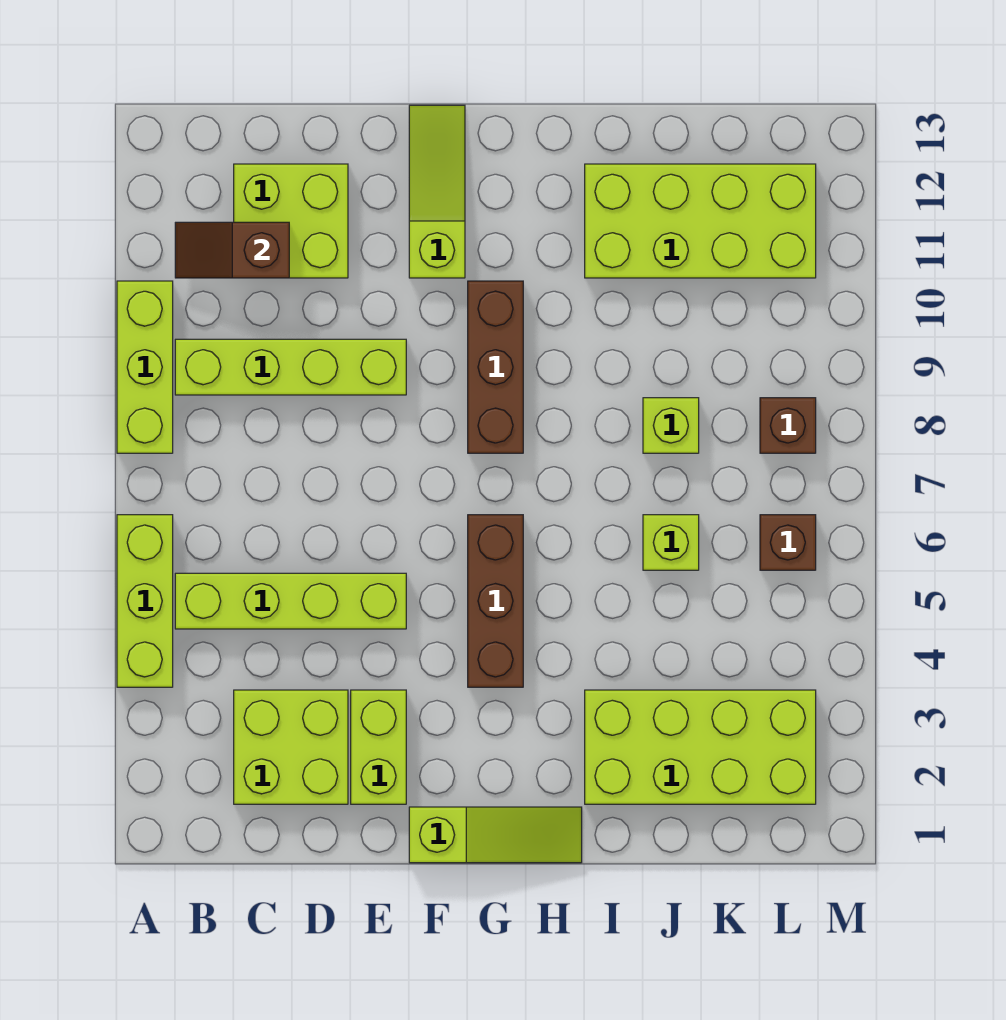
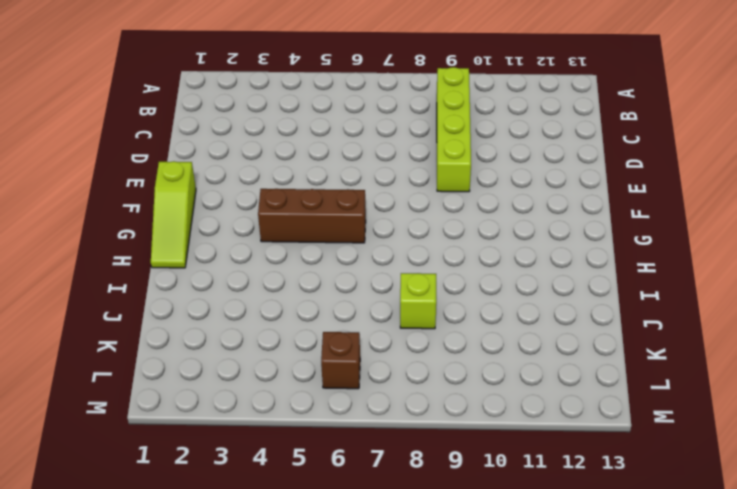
none -> lime 1x3 brick [117,515,173,687]
none -> lime 1x3 brick [117,281,173,453]
none -> lime 1x4 brick [175,573,406,629]

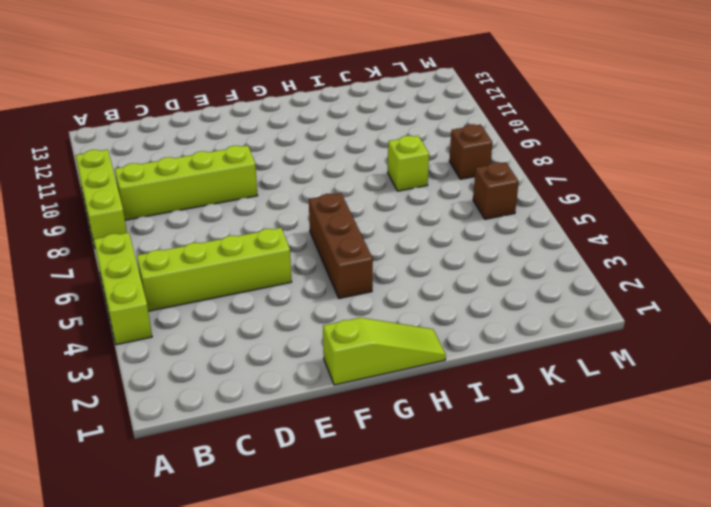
none -> lime 2x2 brick [234,690,348,804]
none -> lime 2x2 brick [234,164,348,278]
none -> lime 1x2 brick [351,690,406,804]

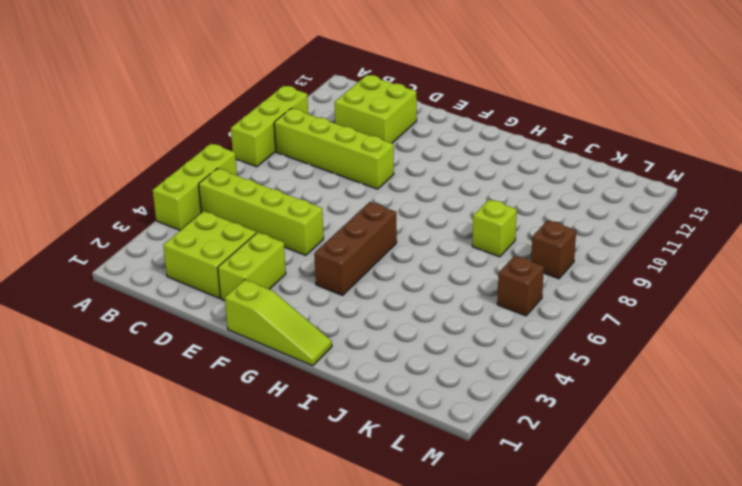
none -> lime 1x3 slope [409,105,465,278]
none -> brown 1x3 brick [468,281,523,453]
none -> lime 2x4 brick [585,690,816,804]

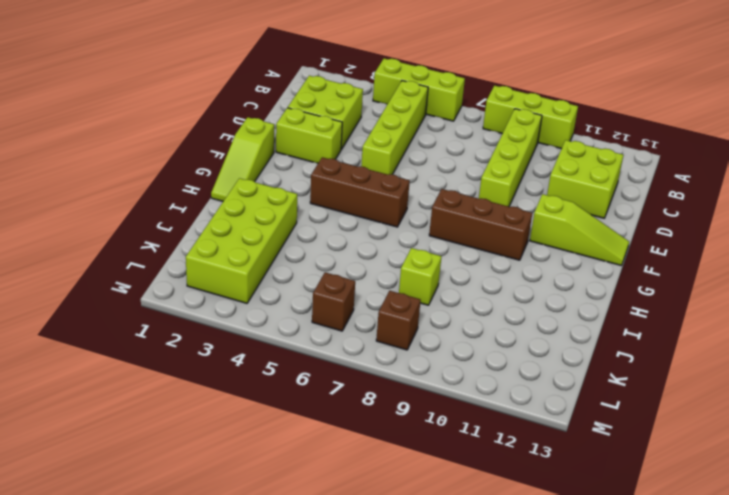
none -> lime 2x4 brick [585,164,816,278]
none -> lime 1x1 brick [643,515,699,570]
none -> brown 1x2 slope [175,222,289,278]

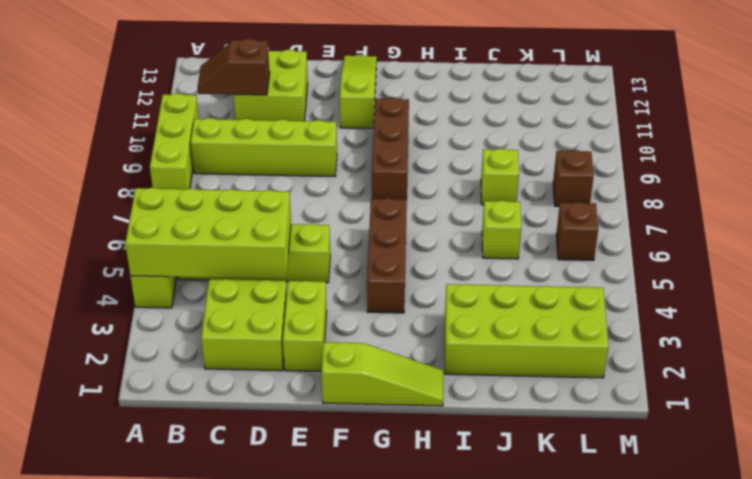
lime 2x4 brick [125,188,291,279] -> lime 2x4 brick moved to [585,164,816,278]

